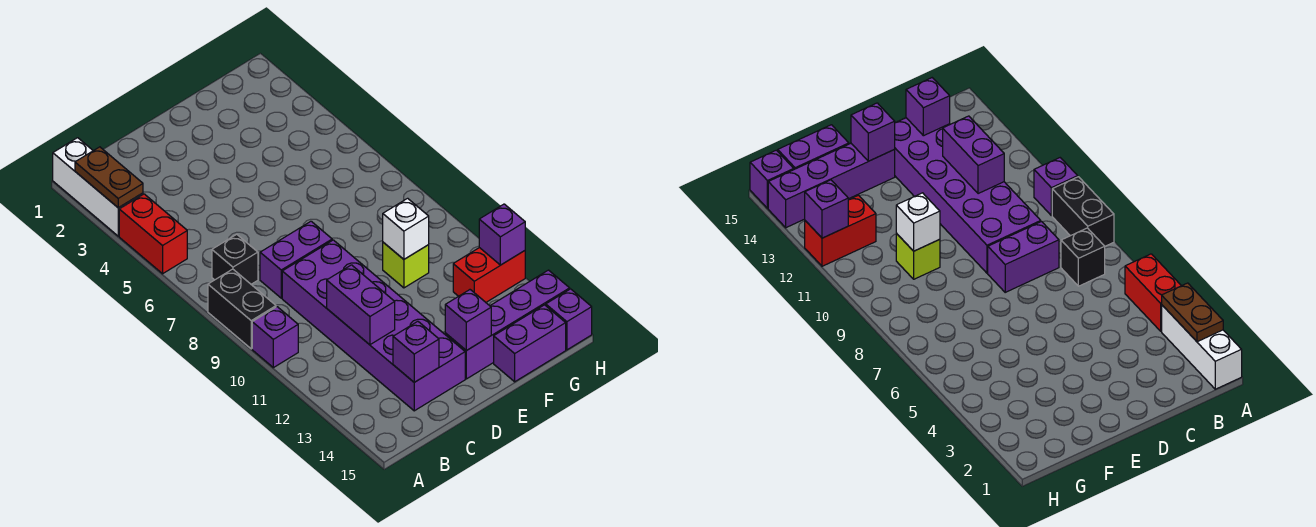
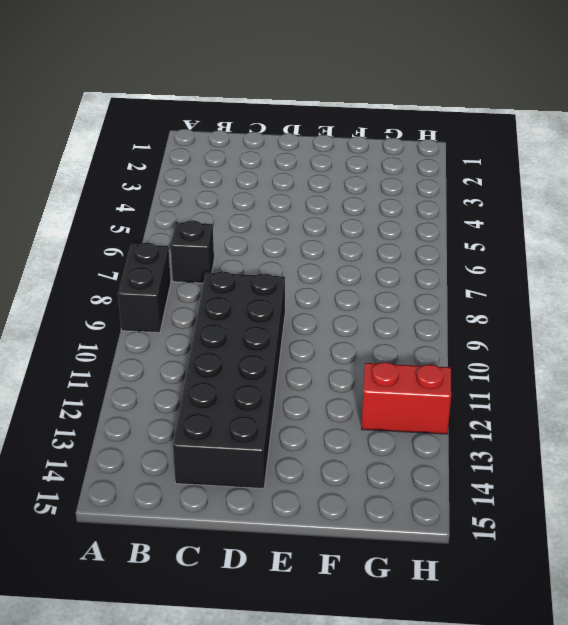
black 2x6 brick [173,271,285,489] -> purple 2x6 brick [282,240,465,411]
none -> white 1x3 brick [53,138,143,236]
none -> red 1x2 brick [119,194,187,274]
none -> purple 1x1 brick [252,307,298,368]

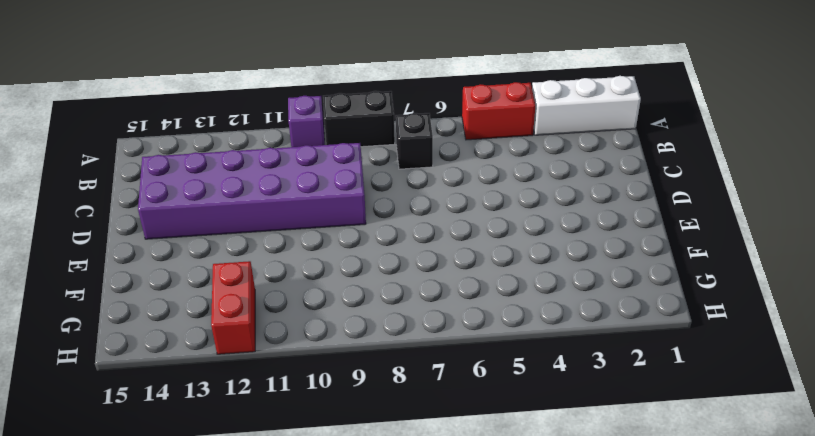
none -> purple 1x2 brick [260,221,332,298]
none -> purple 1x4 brick [445,270,570,379]
none -> lime 1x1 brick [383,242,429,288]

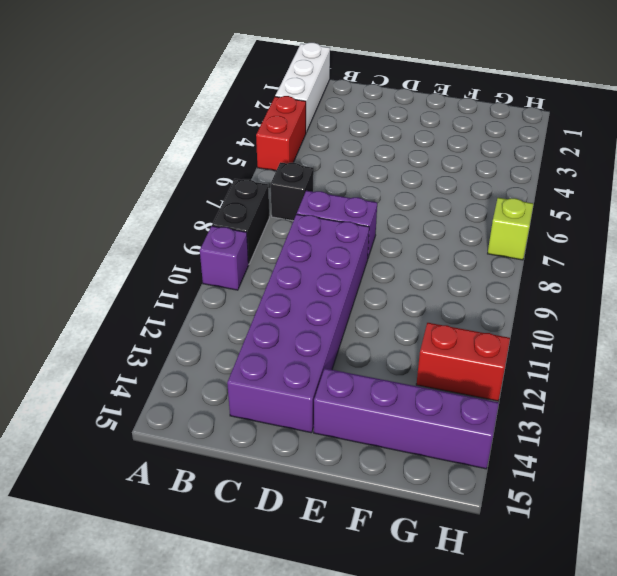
lime 1x1 brick [488,198,533,260] -> lime 1x1 brick moved to [383,242,429,288]
none -> purple 1x2 brick [494,305,566,382]
none -> purple 1x1 brick [546,289,592,350]
none -> brown 1x2 plate [75,147,143,208]

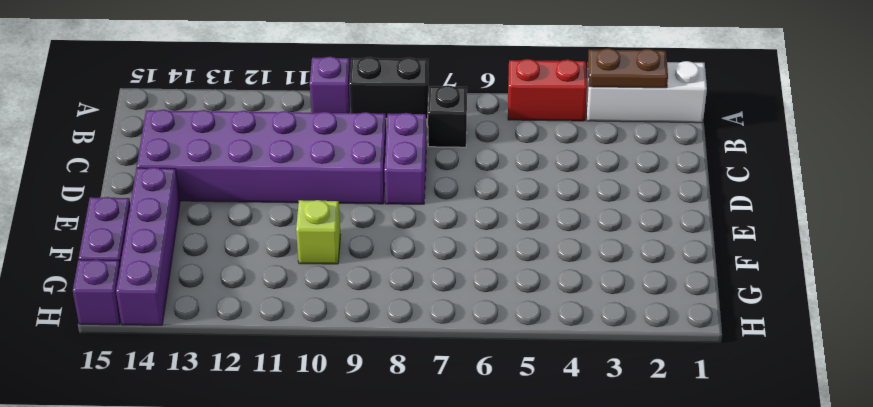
none -> red 1x2 brick [453,248,525,302]
none -> purple 1x2 brick [327,265,395,345]
none -> purple 1x1 brick [393,321,439,382]

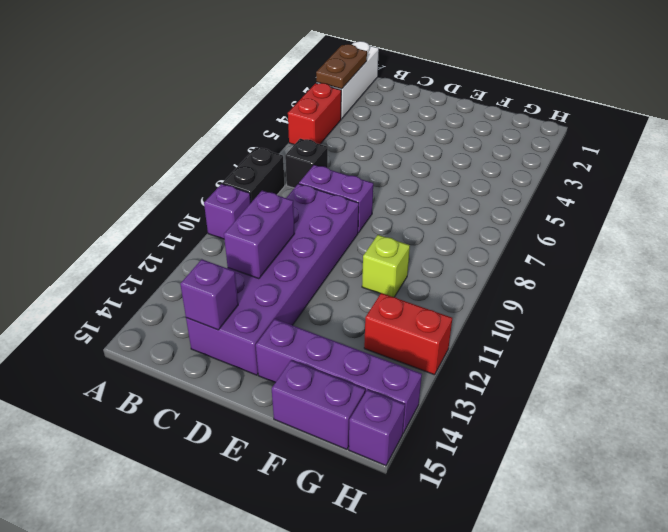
none -> purple 1x1 brick [445,290,491,351]
none -> white 1x1 brick [383,198,429,259]
none -> purple 1x1 brick [479,204,525,265]

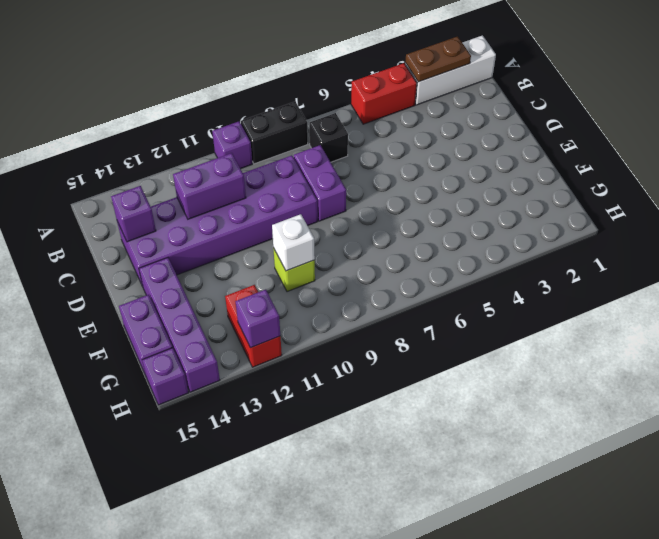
none -> purple 1x1 brick [445,290,491,351]

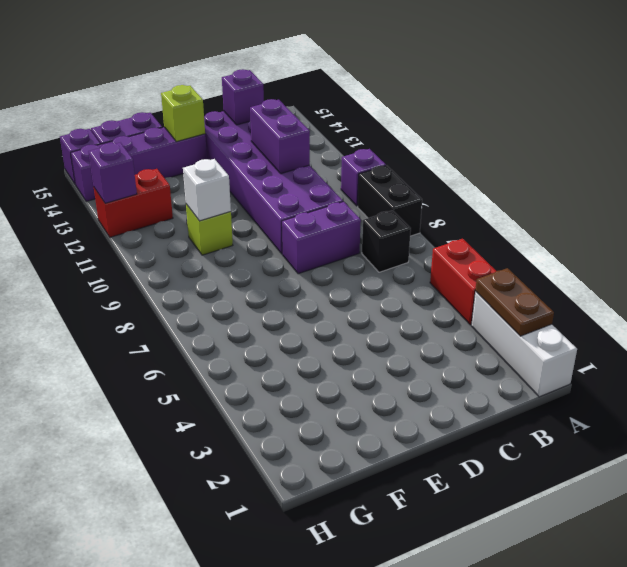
lime 1x1 brick [161,85,205,142] -> purple 1x1 brick [445,290,491,351]

